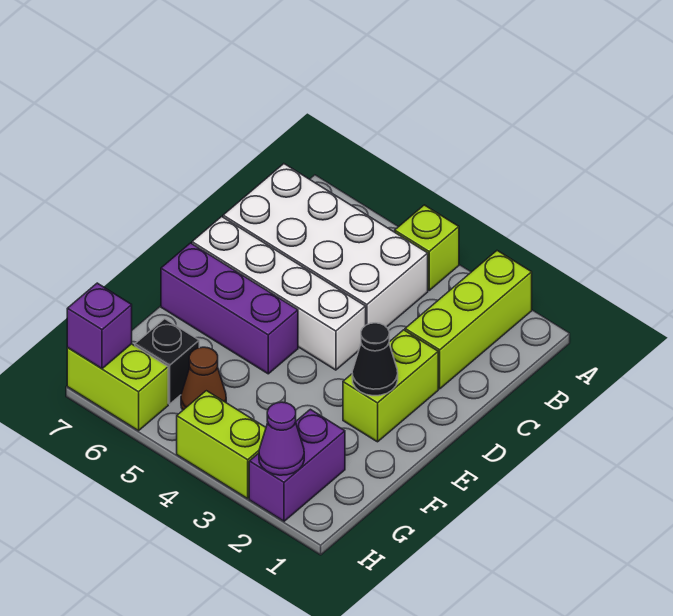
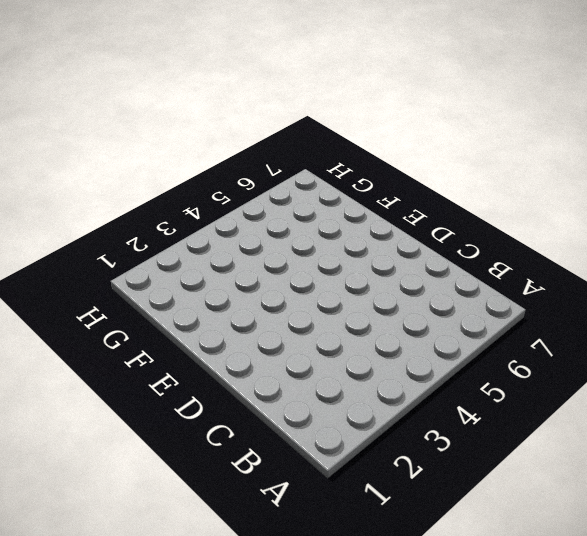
none -> lime 1x3 brick [405,251,532,389]
none -> lime 1x1 brick [395,205,459,290]
none -> white 2x4 brick [223,164,428,327]

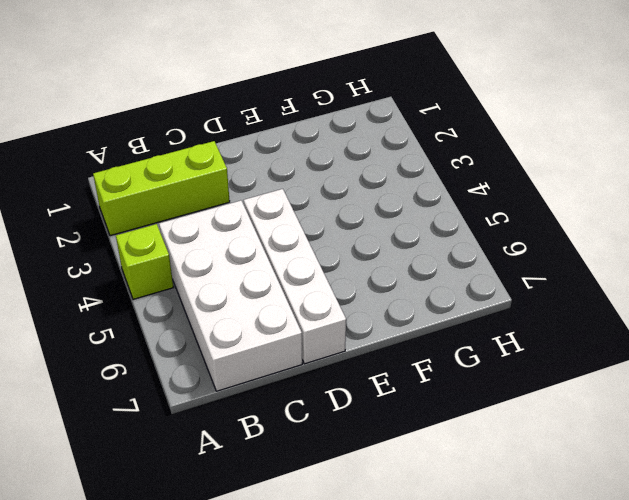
none -> lime 1x2 brick [343,330,438,442]
none -> purple 1x3 brick [161,243,298,374]
none -> purple 1x2 brick [249,409,345,521]

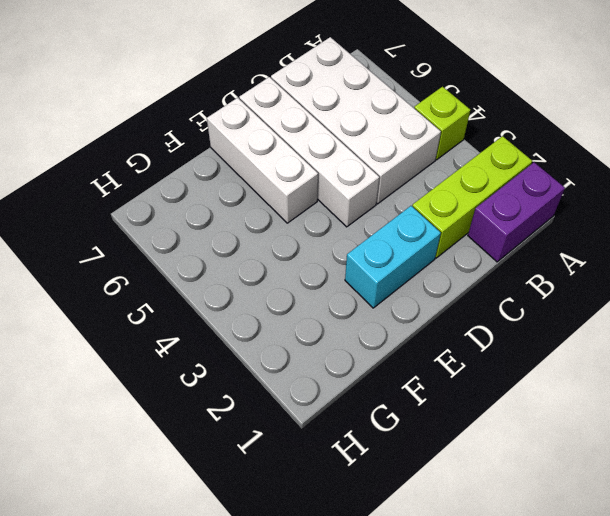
purple 1x2 brick [468,162,565,262] -> purple 1x2 brick moved to [249,409,345,521]
cyan 1x2 brick [345,206,441,308] -> lime 1x2 brick [343,330,438,442]
white 1x3 brick [207,98,318,223] -> purple 1x3 brick [161,243,298,374]
none -> brown 1x1 cone [181,347,226,410]
none -> black 1x1 brick [135,319,199,404]
none -> lime 1x2 brick [177,391,266,499]

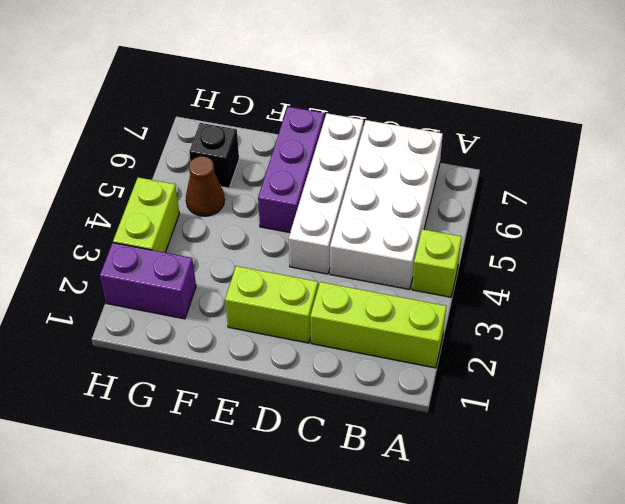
none -> lime 1x2 brick [67,344,168,431]
none -> black 1x1 cone [352,323,398,396]
none -> purple 1x1 cone [259,402,304,475]

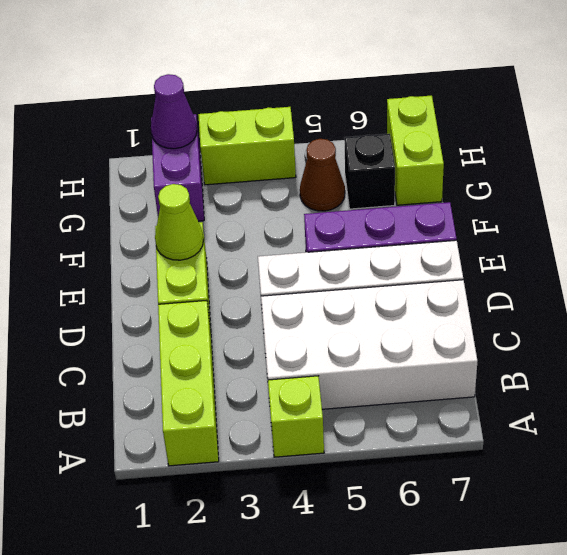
lime 1x1 cone [155,184,203,260] -> black 1x1 cone [352,323,398,396]
lime 1x2 brick [387,96,444,205] -> lime 1x2 brick turned to [67,344,168,431]
none -> purple 1x1 brick [67,283,132,369]

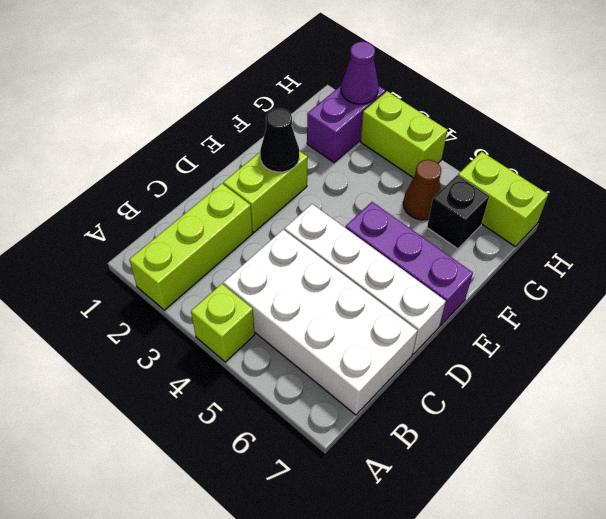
none -> purple 1x1 brick [67,283,132,369]

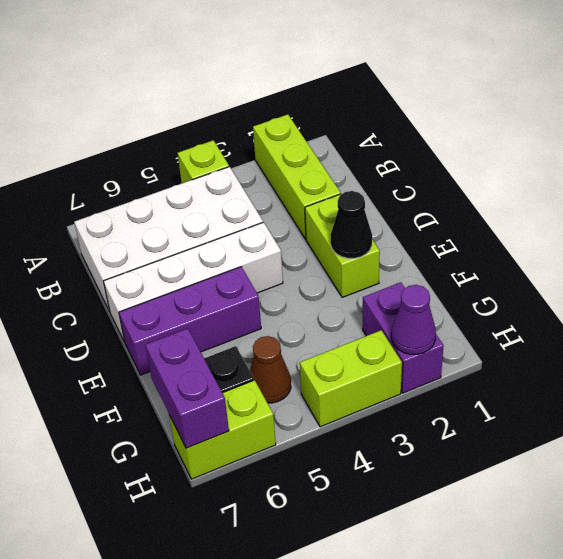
purple 1x2 brick [145,328,229,448] -> purple 1x1 brick [67,283,132,369]

